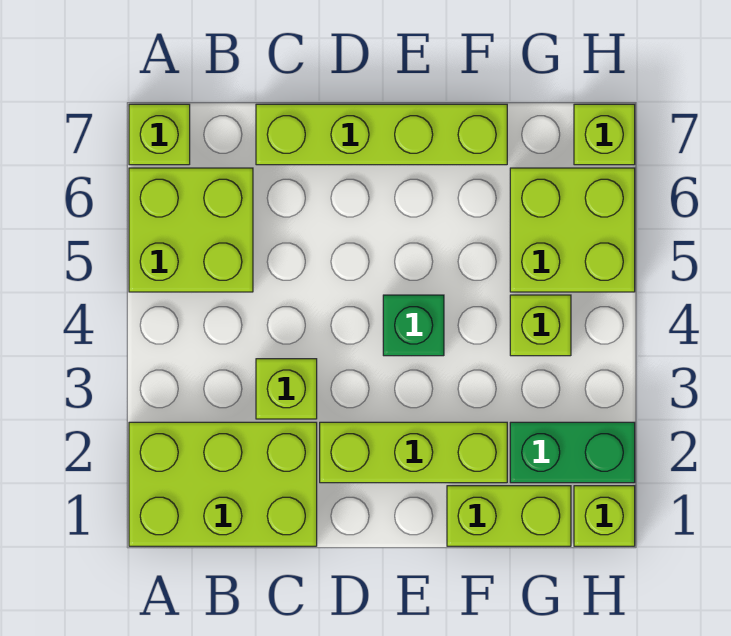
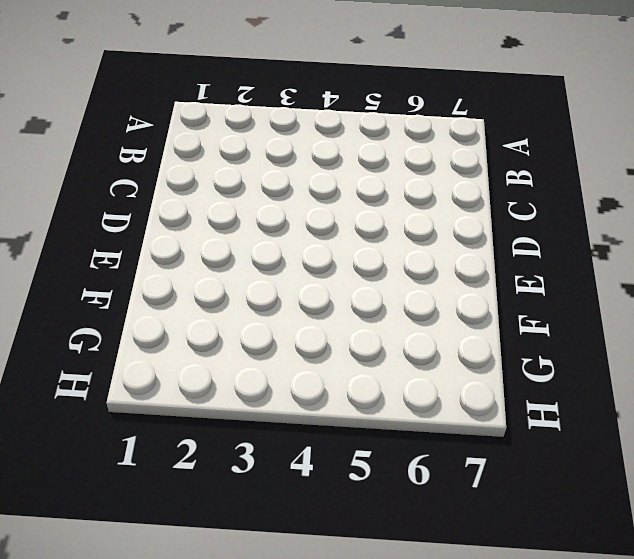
none -> lime 2x3 brick [129,422,317,546]
none -> lime 2x2 brick [129,168,253,292]
none -> lime 1x1 brick [129,104,190,165]

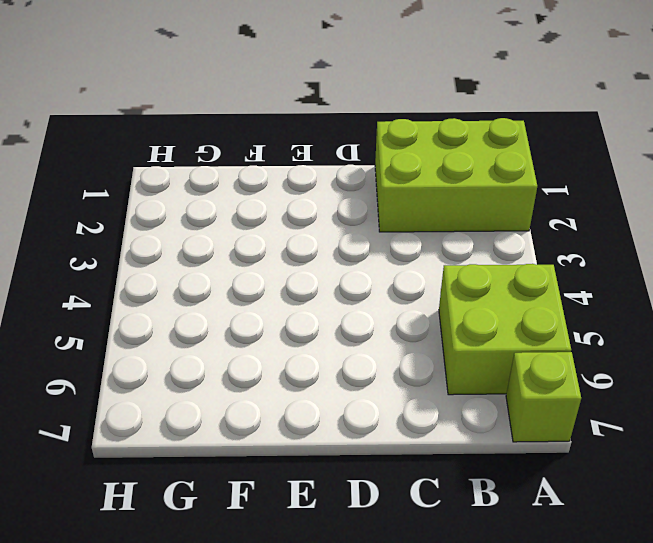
none -> lime 1x1 brick [256,359,317,419]
none -> lime 1x4 brick [256,104,507,165]
none -> lime 1x3 brick [320,422,507,483]

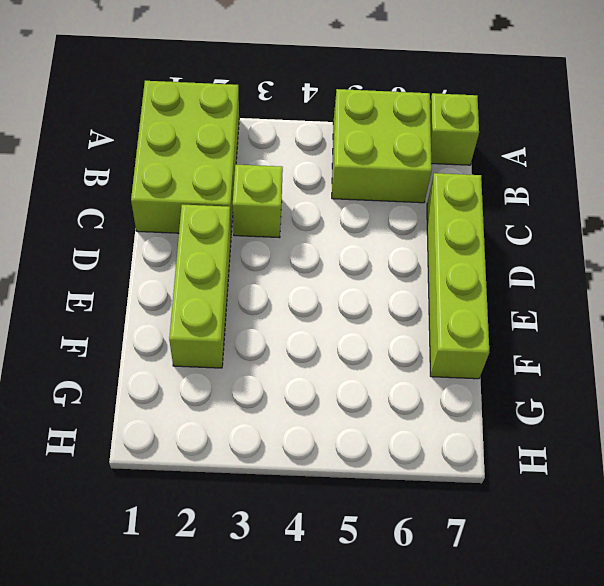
none -> green 1x1 brick [383,295,444,356]
none -> lime 1x2 brick [447,486,571,546]
none -> green 1x2 brick [510,422,635,483]

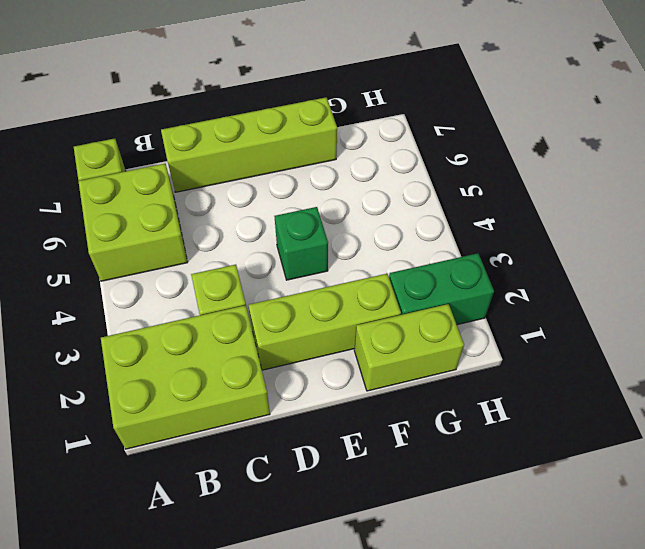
none -> lime 1x1 brick [510,295,571,356]
none -> lime 2x2 brick [510,168,635,292]
none -> lime 1x1 brick [574,486,635,546]

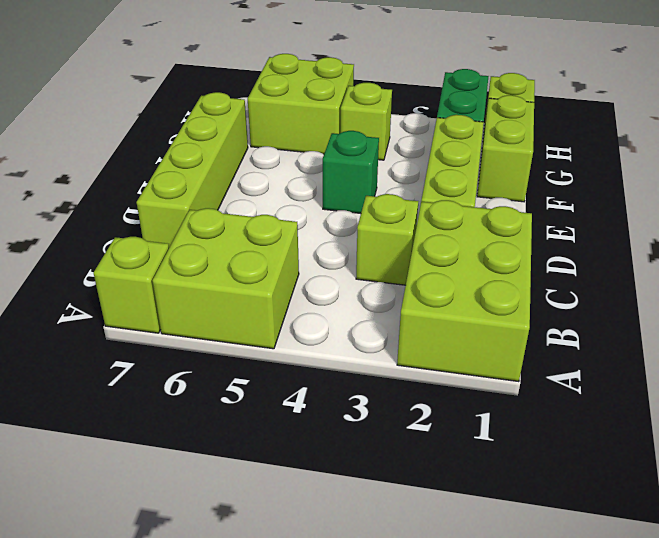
none -> lime 1x1 brick [574,104,635,165]

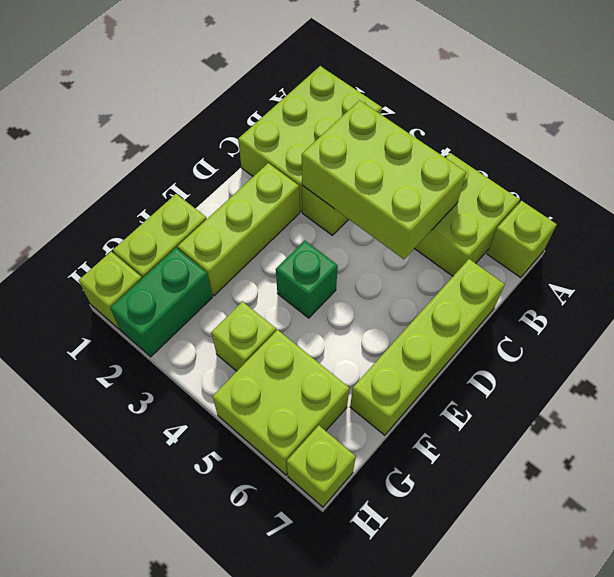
lime 2x3 brick [302,100,466,259] -> none

